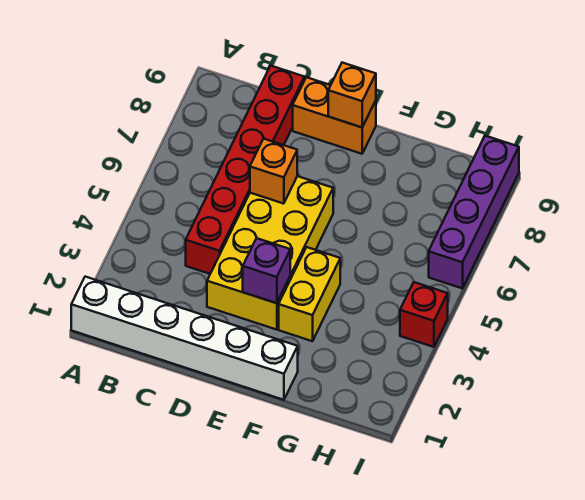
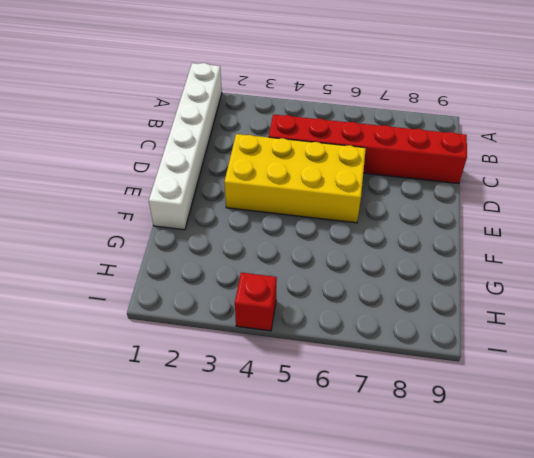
none -> orange 1x2 brick [293,77,376,154]
none -> yellow 1x2 brick [279,247,340,341]

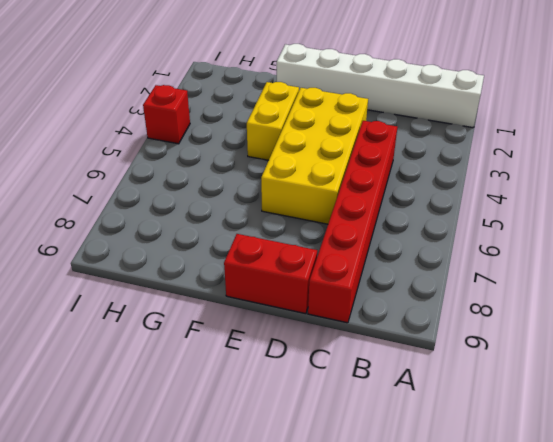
red 1x2 brick [224,234,317,314] -> orange 1x2 brick [293,77,376,154]
none -> purple 1x4 brick [429,136,519,288]
none -> orange 1x1 brick [250,139,297,204]

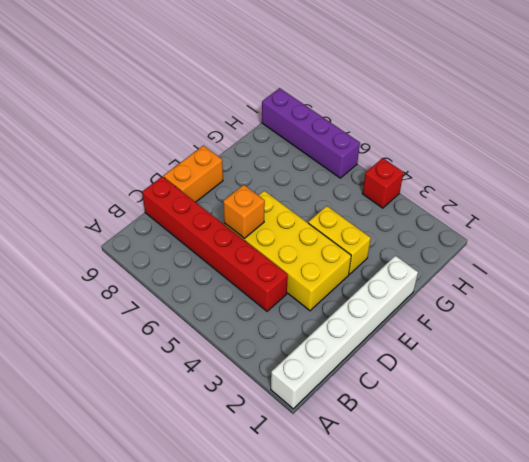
none -> purple 1x1 brick [243,238,290,303]
none -> orange 1x1 brick [328,63,376,127]

